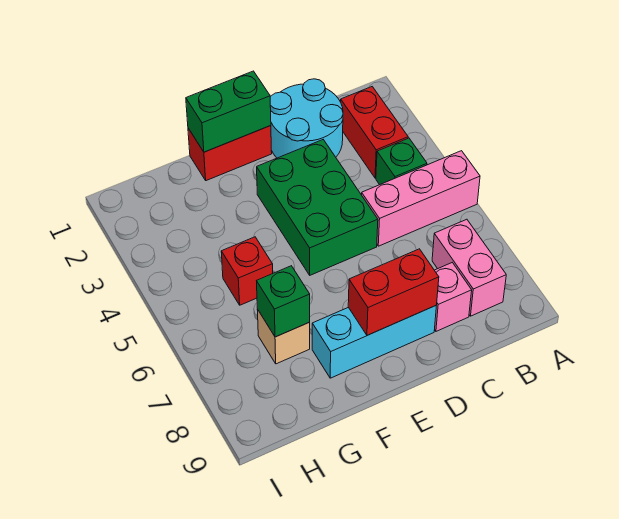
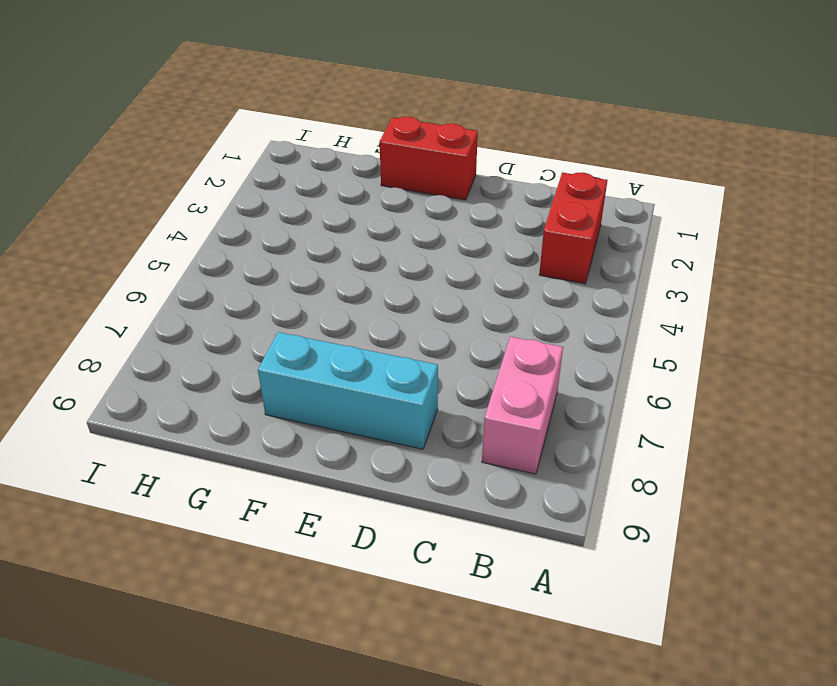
none -> pink 1x3 brick [362,151,480,246]
none -> green 1x1 brick [376,138,427,185]
none -> cyan 2x2 round brick [270,79,343,158]

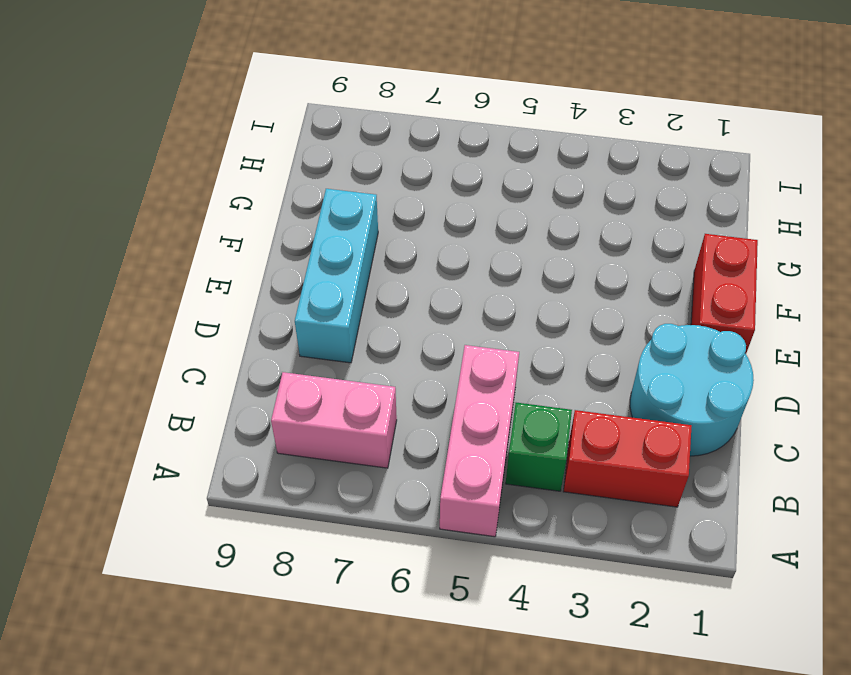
none -> pink 1x1 brick [435,263,472,331]
none -> green 2x3 brick [257,140,378,275]
none -> red 1x1 brick [221,237,273,305]

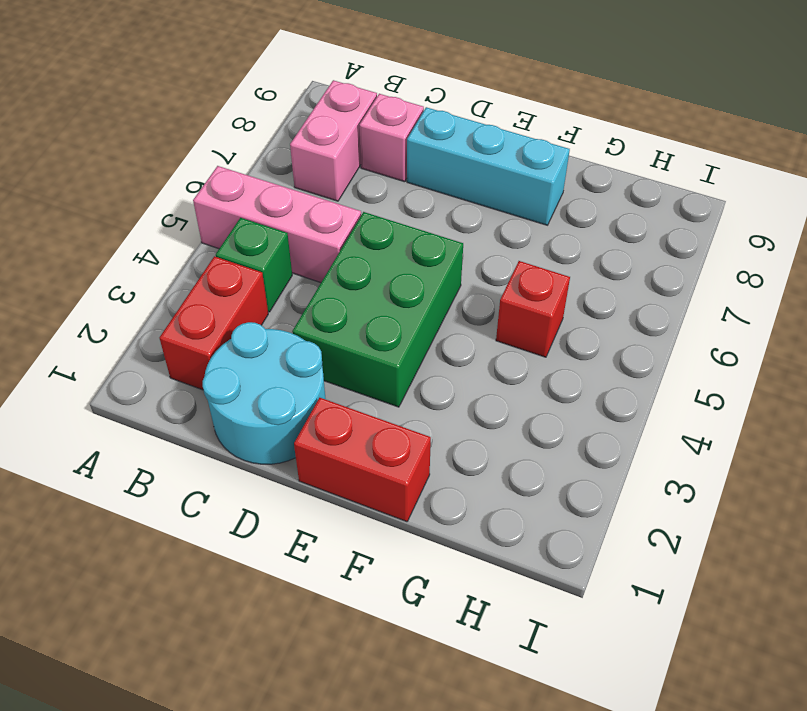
none -> tan 1x1 brick [257,309,310,364]
none -> red 1x2 brick [348,249,439,335]
none -> green 1x2 brick [186,71,271,152]

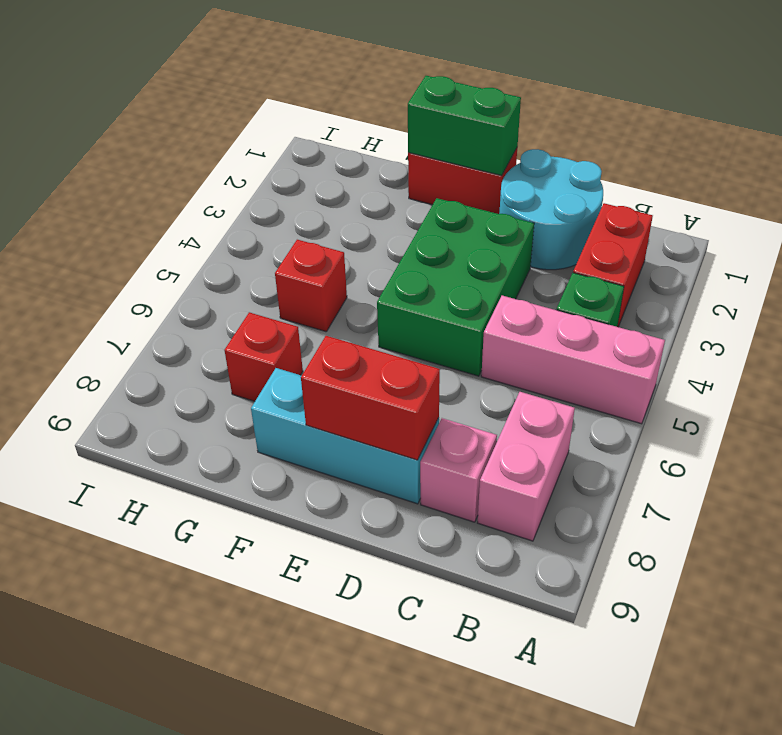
red 1x1 brick [224,312,303,401] -> tan 1x1 brick [257,309,310,364]
none -> green 1x1 brick [257,266,310,337]

